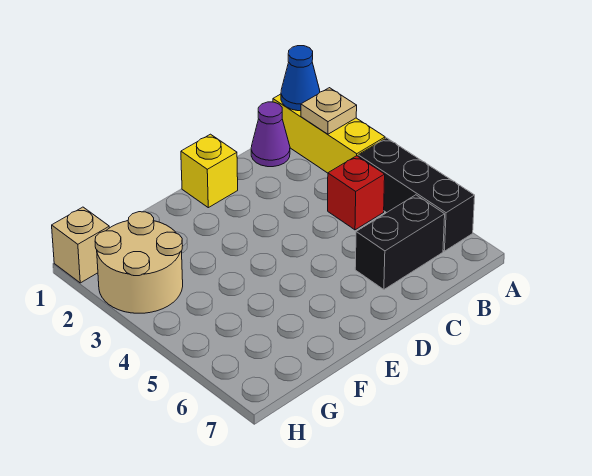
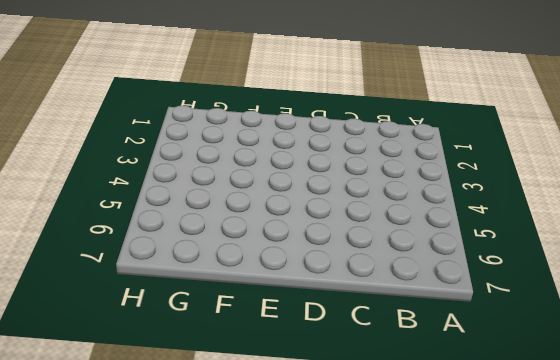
none -> yellow 1x3 brick [273,94,385,173]
none -> black 1x3 brick [358,138,475,251]

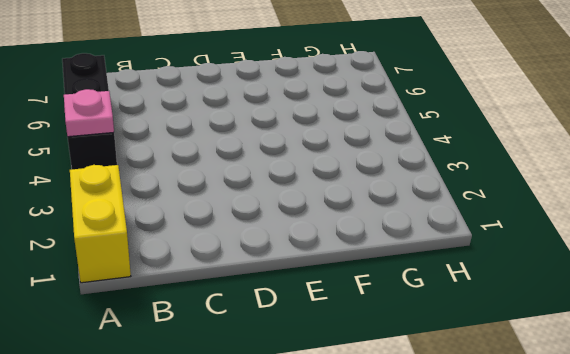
yellow 1x2 brick [70,165,131,283] -> yellow 1x3 brick [273,94,385,173]
pink 1x1 plate [64,89,114,137] -> none
none -> purple 1x1 cone [251,102,290,167]
none -> red 1x1 brick [328,156,385,230]

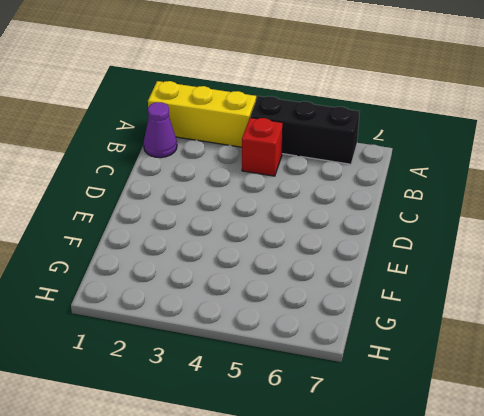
none -> black 1x2 brick [355,195,445,290]
none -> yellow 1x1 brick [181,134,238,208]

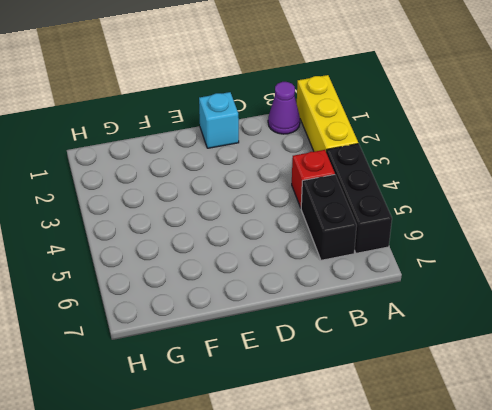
black 1x2 brick [301,175,357,260] -> black 1x2 brick turned to [355,195,445,290]
cyan 1x1 brick [199,92,239,148] -> yellow 1x1 brick [181,134,238,208]
none -> tan 2x2 round brick [95,212,183,313]
none -> tan 1x1 brick [52,207,109,283]

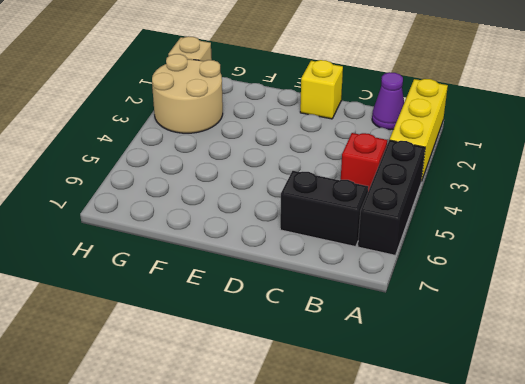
none -> blue 1x1 cone [281,46,320,111]
none -> tan 1x1 plate [301,88,357,134]

